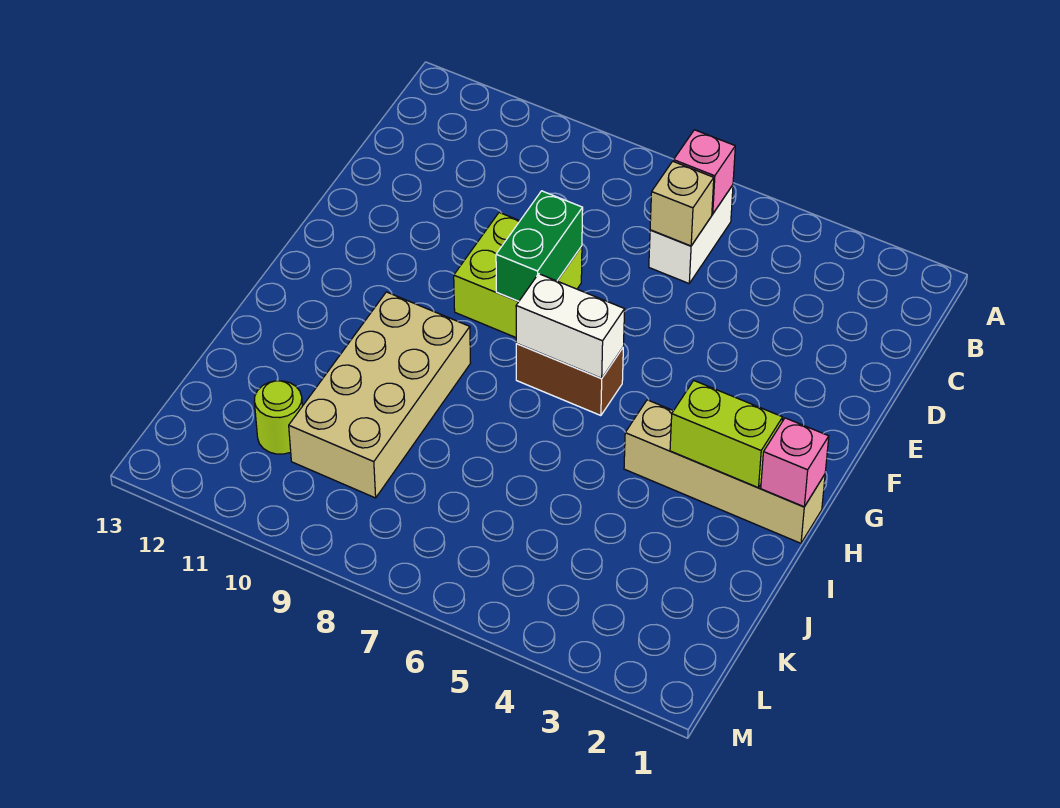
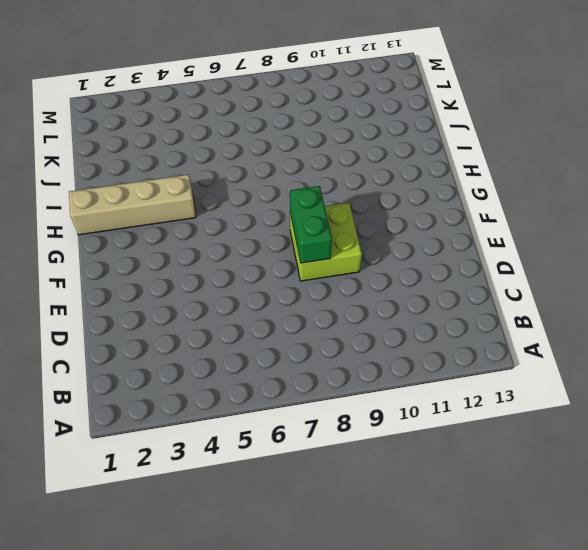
none -> white 1x2 brick [649,185,733,283]
none -> brown 1x2 brick [516,344,623,416]
none -> tan 2x4 brick [289,292,470,498]

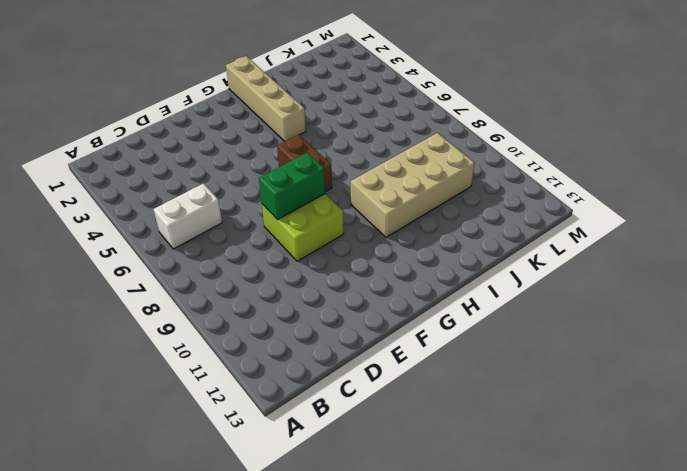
none -> lime 1x1 round brick [254,381,302,454]
none -> pink 1x1 brick [674,130,735,214]
none -> tan 1x1 brick [650,161,714,246]

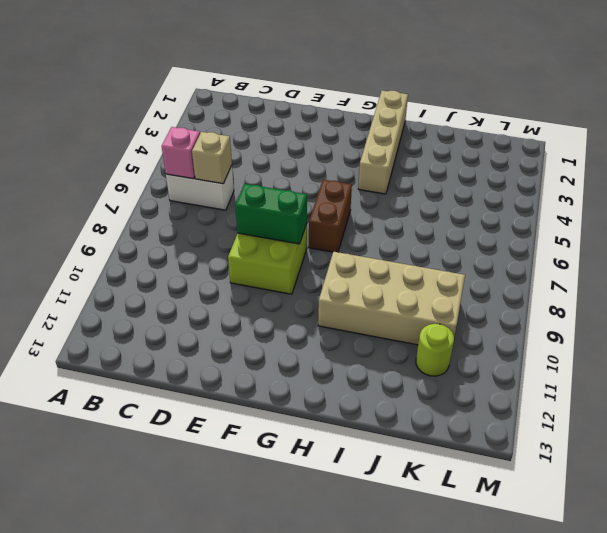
none -> white 1x2 brick [516,274,625,378]
none -> pink 1x1 brick [761,418,829,507]
none -> lime 1x2 brick [670,381,783,488]

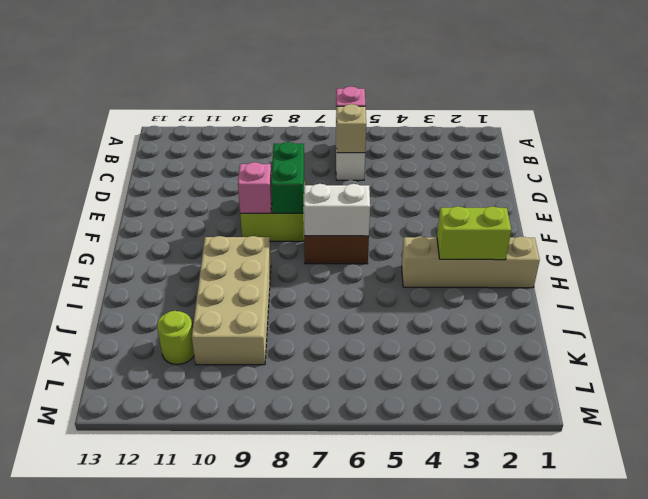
pink 1x1 brick [238,162,272,213] -> pink 1x1 brick moved to [761,418,829,507]

